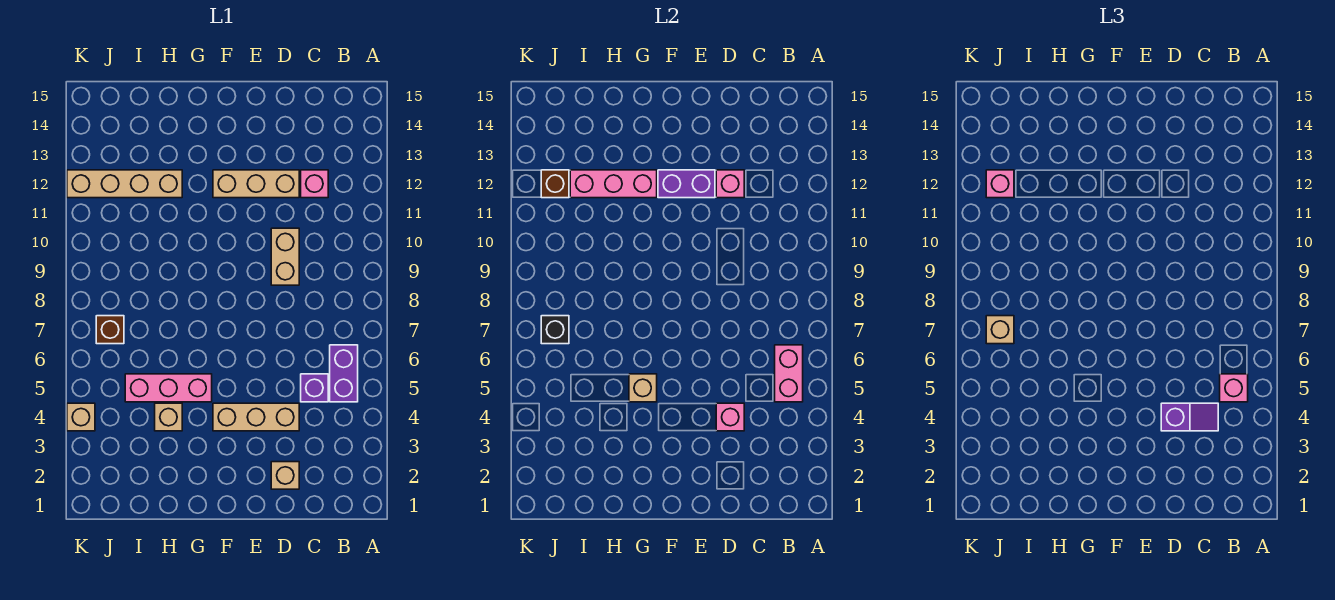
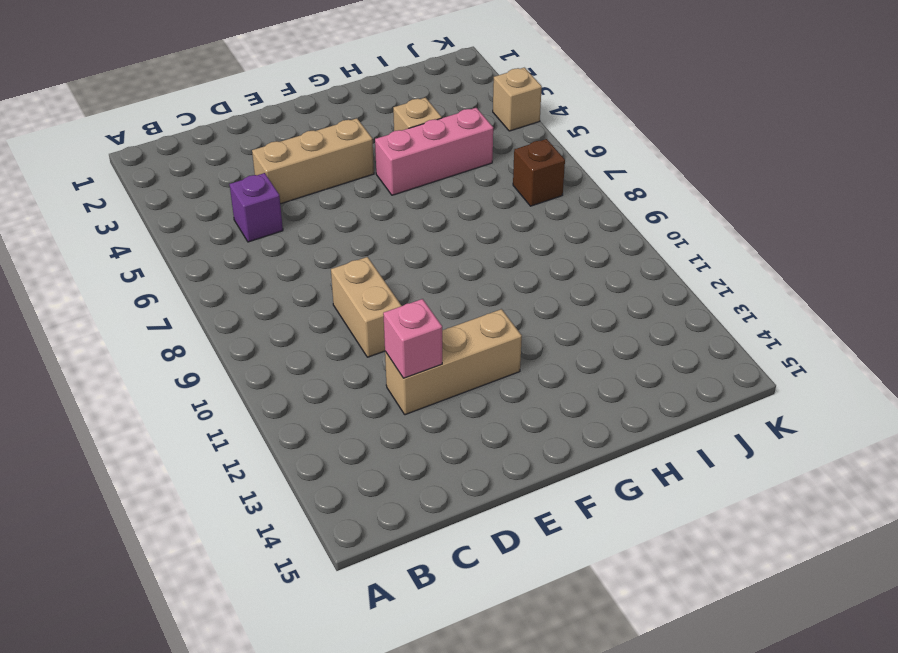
none -> purple 1x2 brick [330,345,358,402]
none -> pink 1x1 brick [301,170,328,198]
none -> tan 1x1 brick [271,462,299,489]

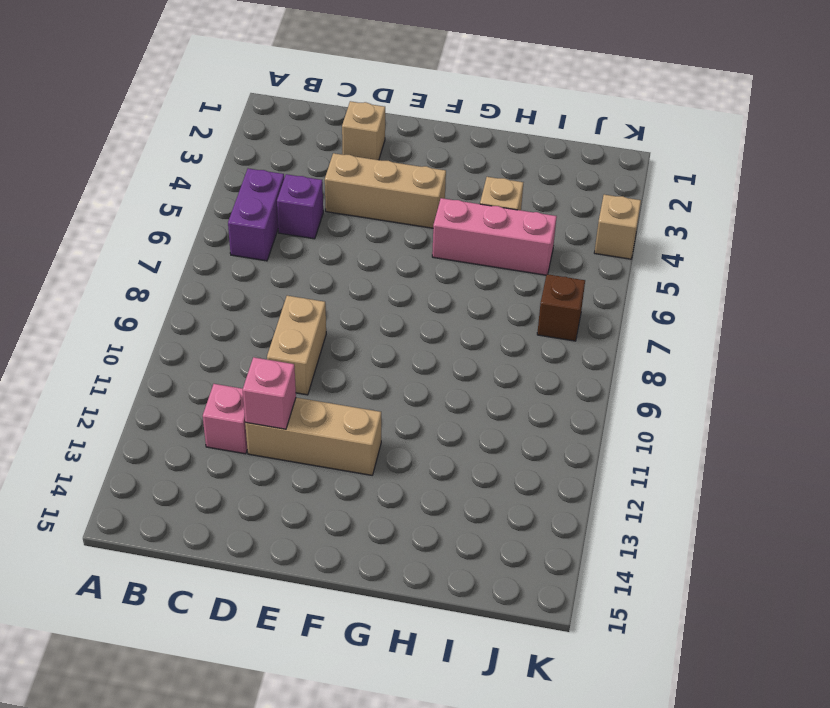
none -> tan 1x4 brick [67,170,182,198]
none -> pink 1x2 brick [775,345,803,402]
none -> pink 1x1 brick [716,403,744,431]

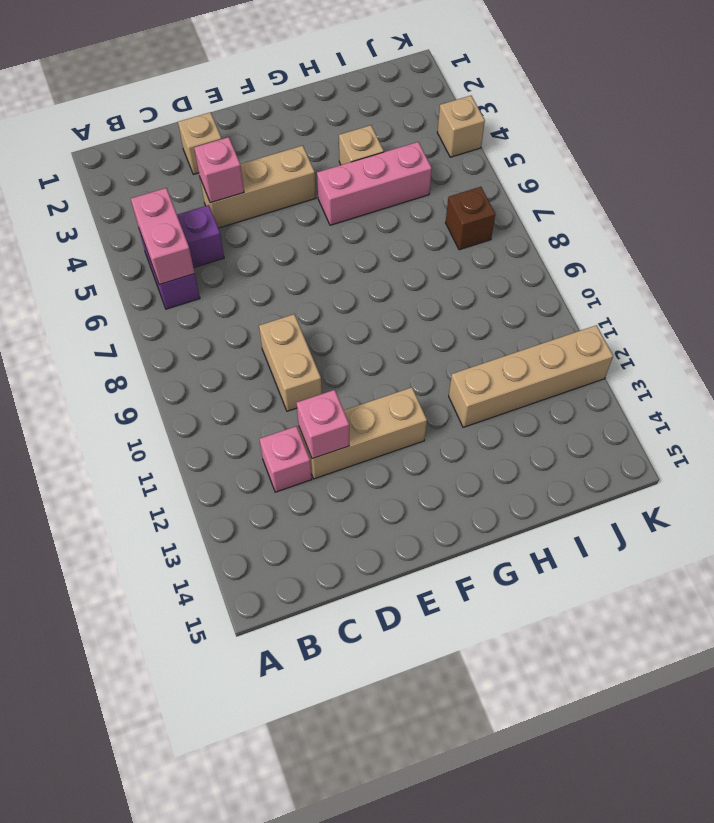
none -> purple 1x2 brick [658,170,715,198]
none -> tan 1x1 brick [629,374,657,402]
none -> pink 1x3 brick [570,170,657,198]

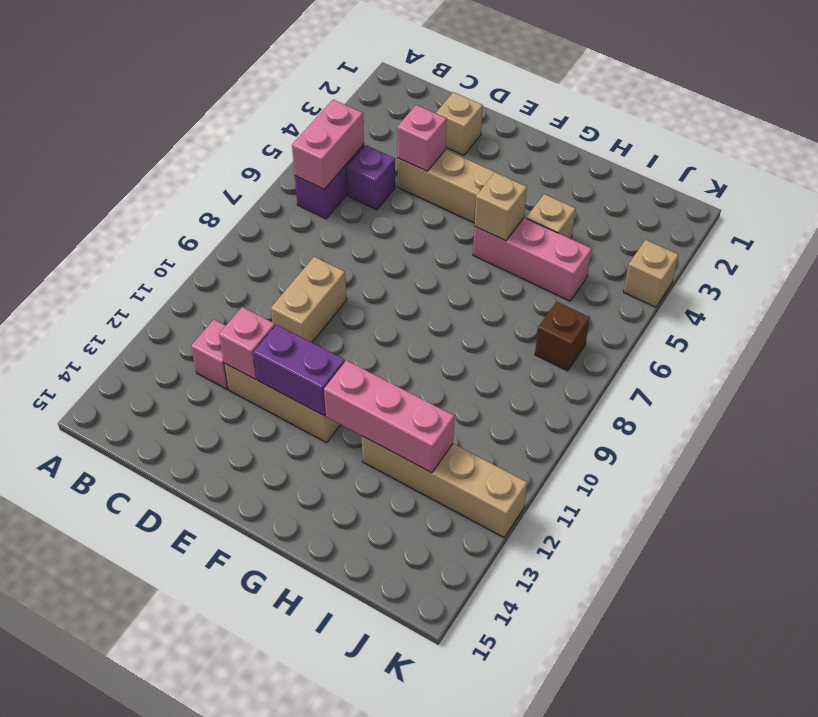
none -> black 1x1 brick [541,316,569,344]
none -> brown 1x1 brick [541,170,569,198]
none -> pink 1x1 brick [1220,374,1248,402]

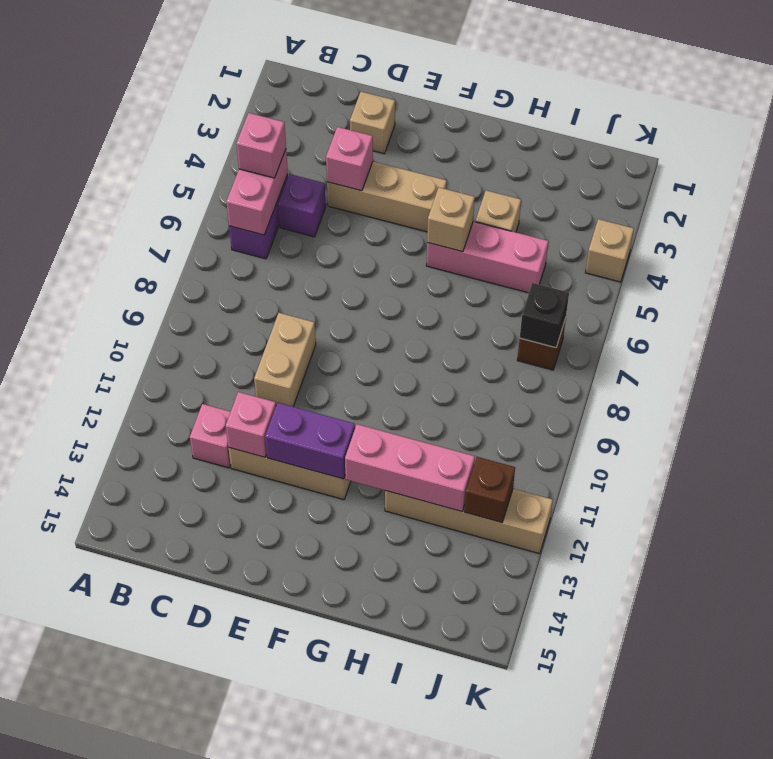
none -> purple 1x2 slope [1161,403,1218,431]
none -> tan 1x1 brick [986,316,1014,344]
none -> pink 1x1 brick [986,170,1014,198]

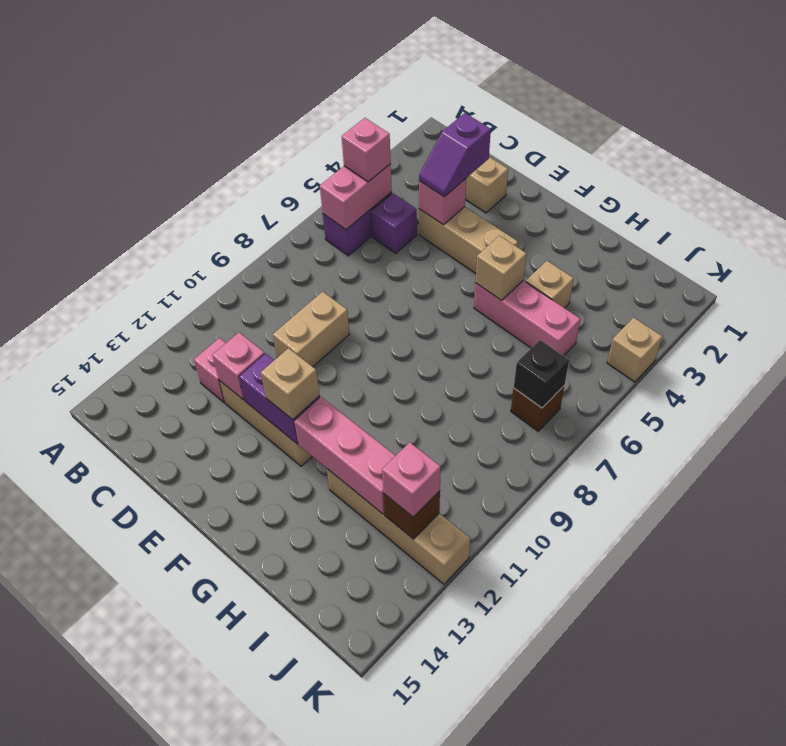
purple 1x2 slope [419,113,491,197] -> purple 1x2 slope turned to [1161,403,1218,431]
tan 1x1 brick [261,348,320,420] -> tan 1x1 brick moved to [986,316,1014,344]

